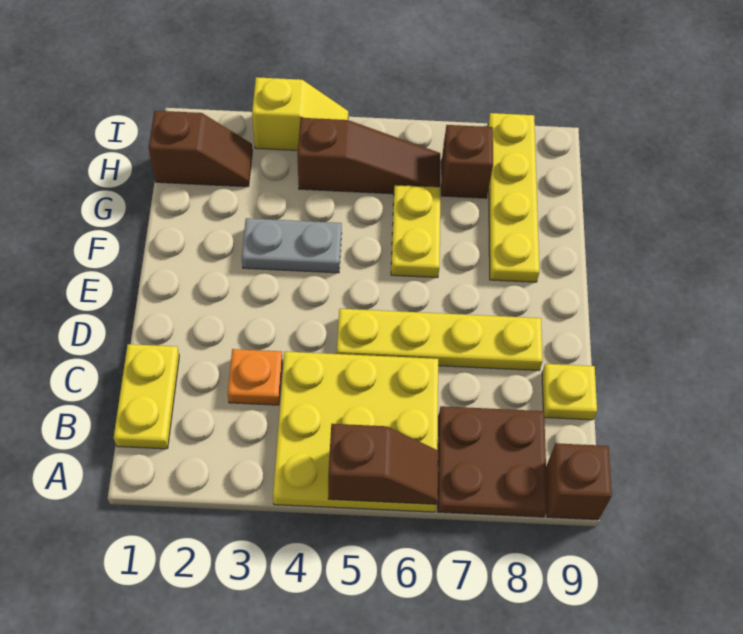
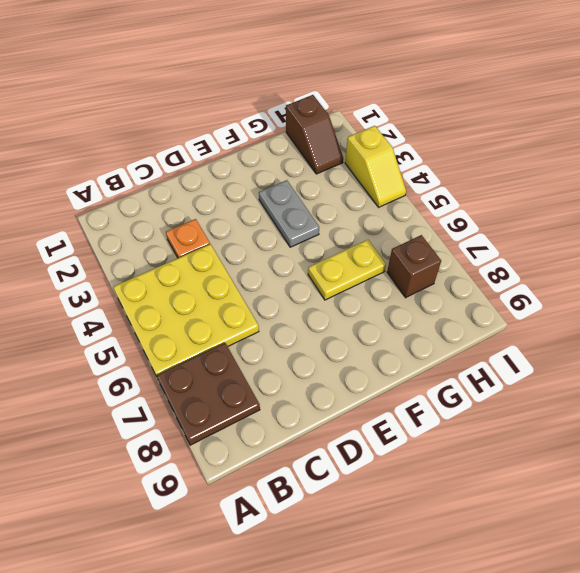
none -> brown 1x1 brick [546,443,612,520]
none -> yellow 1x2 plate [114,344,179,449]
none -> yellow 1x1 plate [542,364,597,420]

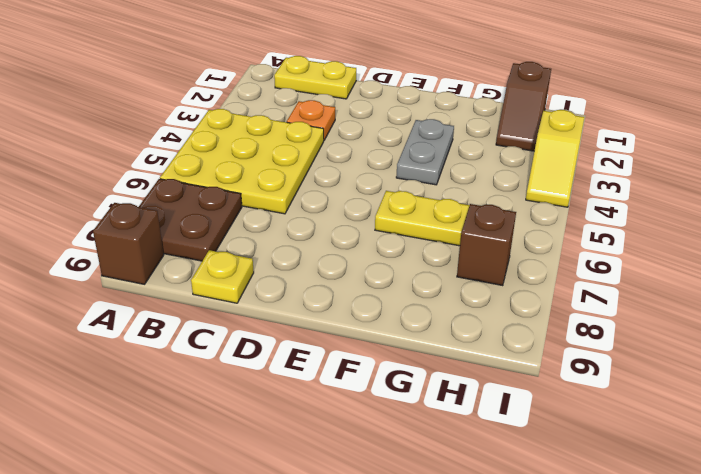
none -> yellow 1x4 plate [337,309,543,370]
none -> yellow 1x4 plate [488,113,540,282]
none -> brown 1x3 slope [297,118,440,194]

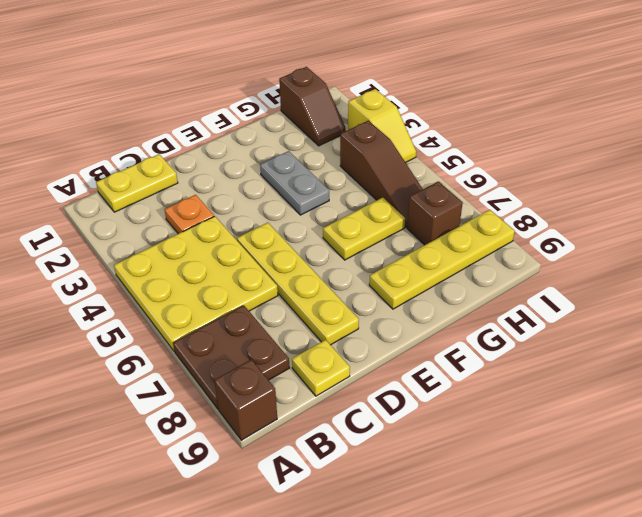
none -> brown 1x2 slope [328,424,438,504]

